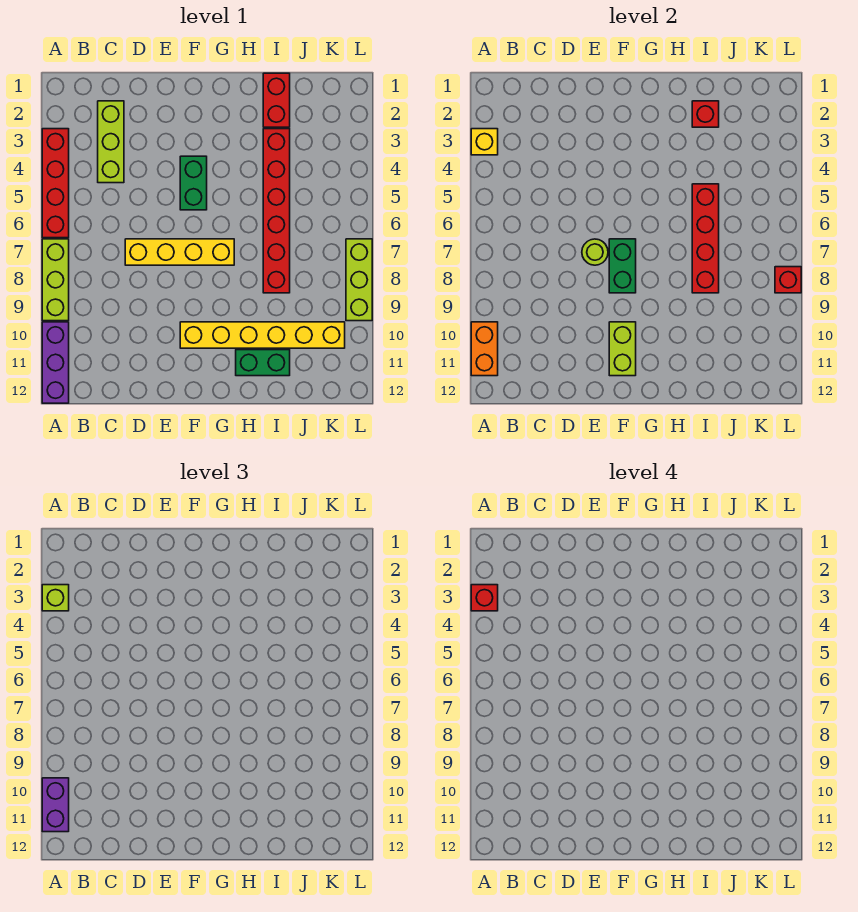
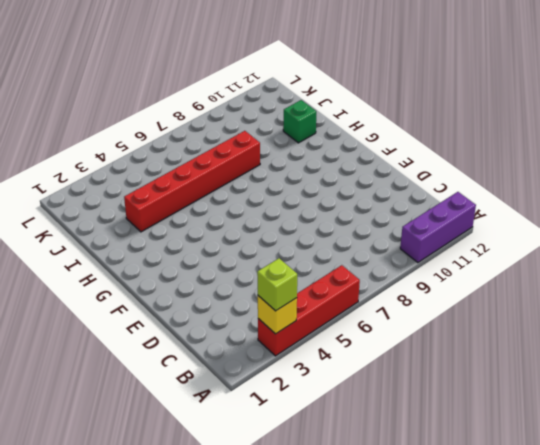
green 1x1 brick [283,100,316,143] -> green 1x2 brick [236,350,290,376]
none -> lime 1x3 brick [42,239,69,321]
none -> lime 1x3 brick [98,101,124,183]
none -> yellow 1x4 brick [125,239,234,265]

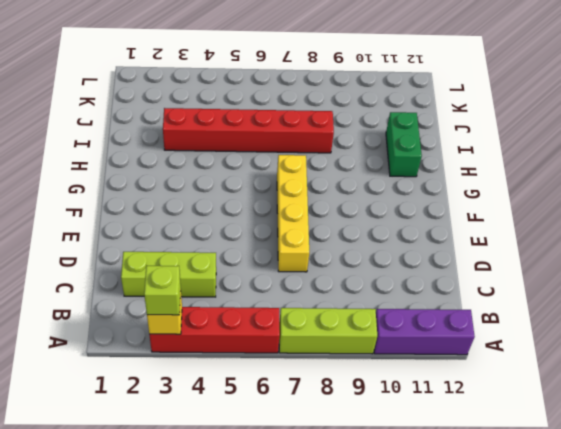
none -> green 1x2 brick [180,156,207,210]
none -> yellow 1x6 brick [180,322,345,348]
none -> red 1x2 brick [263,73,290,127]

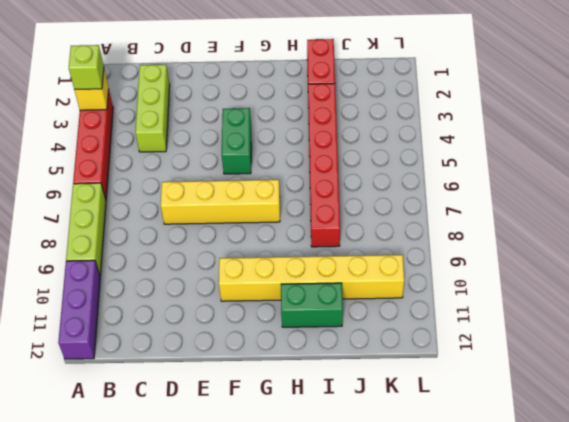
none -> lime 1x3 brick [346,239,372,321]
none -> orange 1x2 brick [471,322,498,376]
none -> lime 1x1 round brick [582,239,608,265]

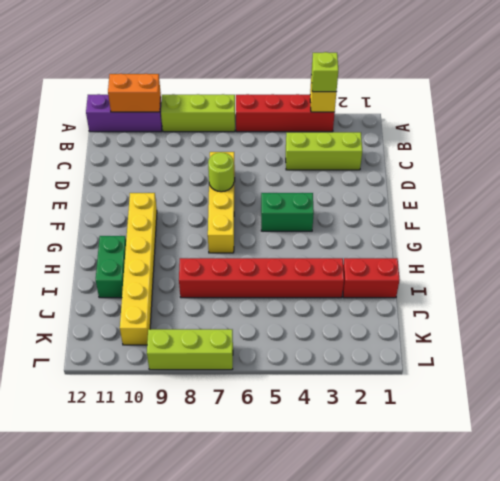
none -> green 1x2 brick [609,239,636,293]
none -> lime 1x2 brick [609,322,636,376]
none -> red 1x1 brick [692,101,719,127]

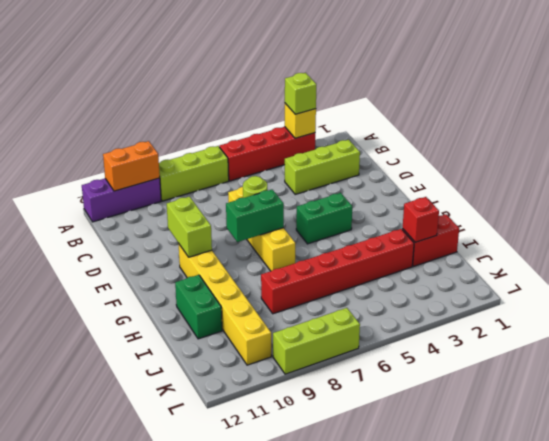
lime 1x2 brick [167,197,212,257] -> lime 1x2 brick turned to [609,322,636,376]
none -> red 1x4 brick [692,184,719,293]
none -> red 1x1 brick [775,267,801,293]
none -> purple 1x2 brick [42,778,69,832]

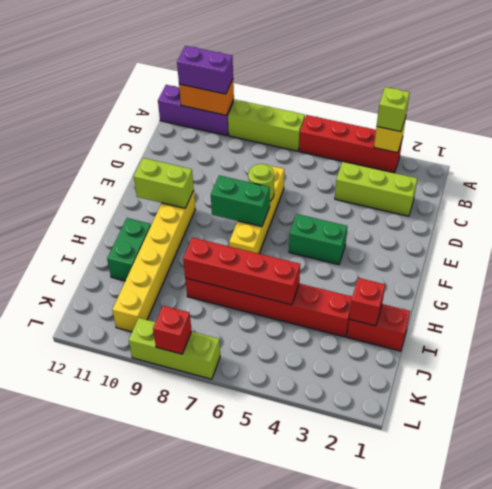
none -> red 1x1 brick [471,585,498,611]

